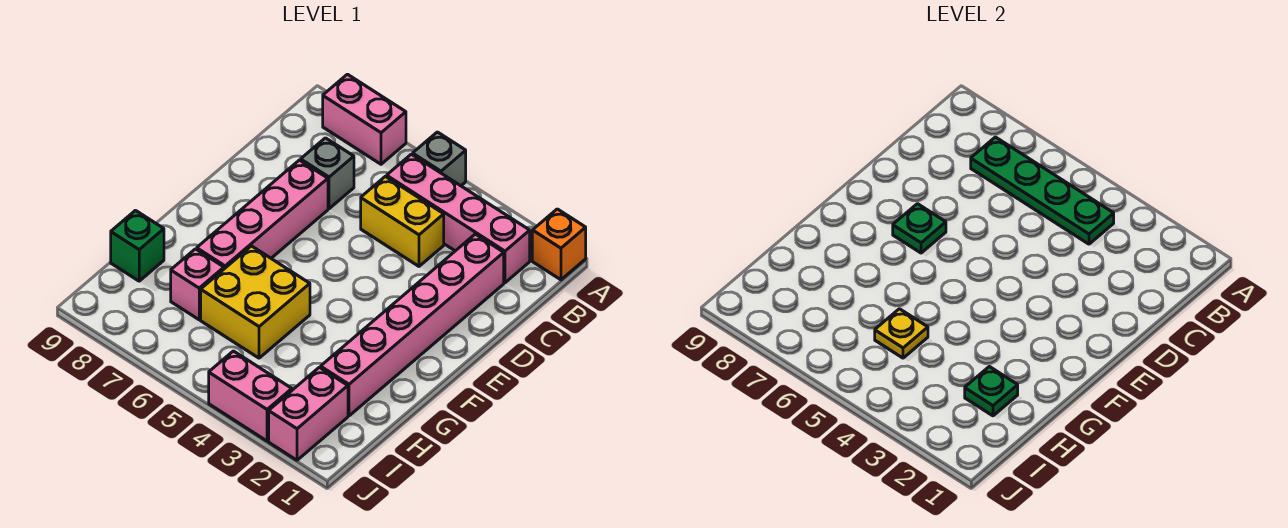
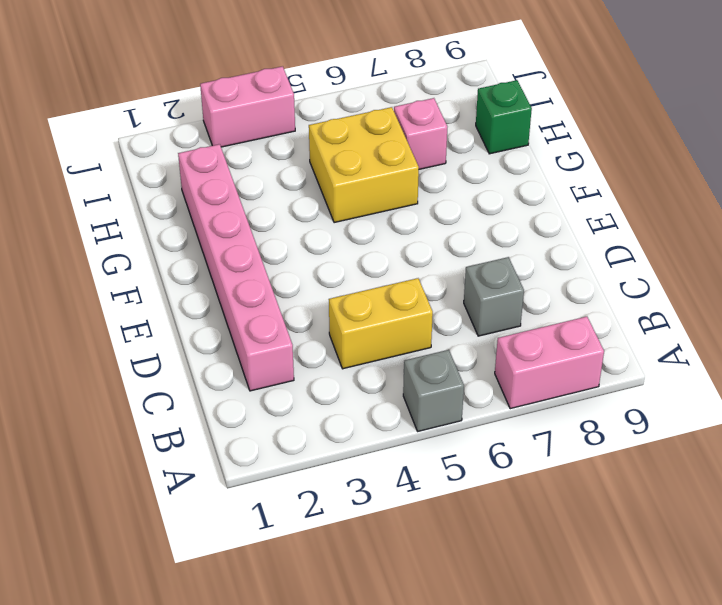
none -> orange 1x1 brick [532,209,586,280]
none -> pink 1x4 brick [387,154,530,283]
none -> pink 1x4 brick [197,160,328,269]

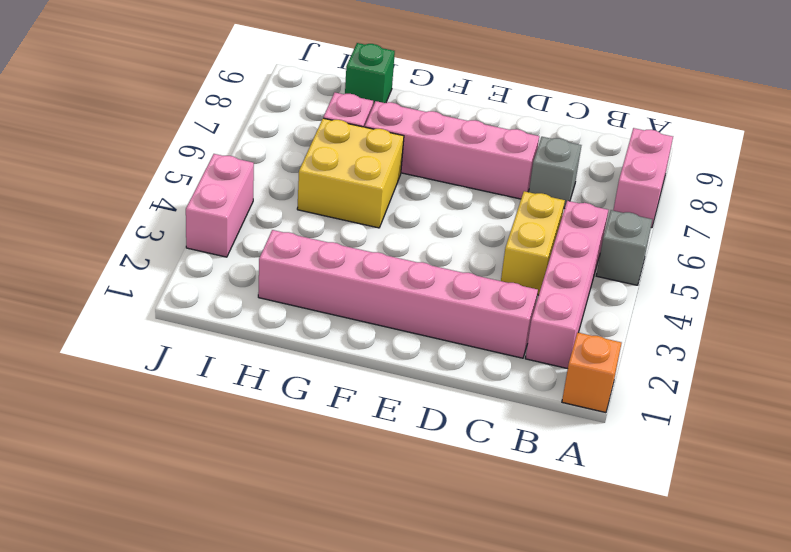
none -> pink 1x2 brick [269,367,348,460]
none -> green 1x4 plate [971,137,1114,244]
none -> green 1x1 plate [893,204,946,253]

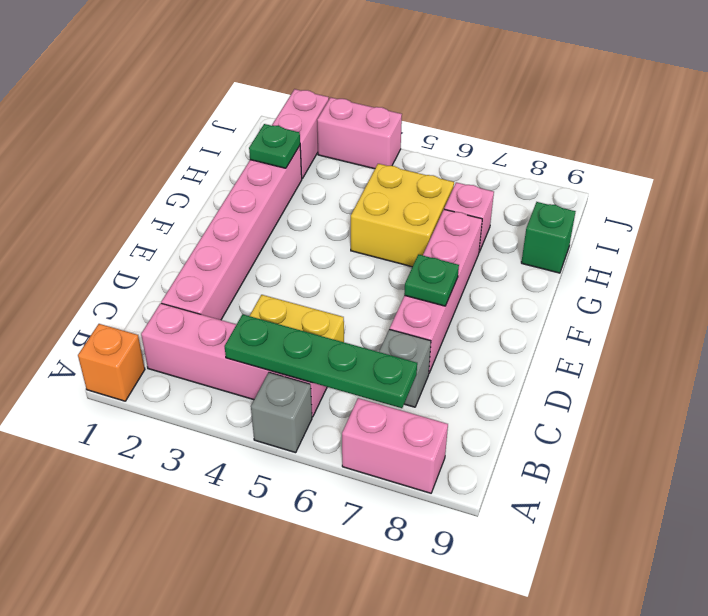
none -> yellow 1x1 plate [875,309,928,358]

